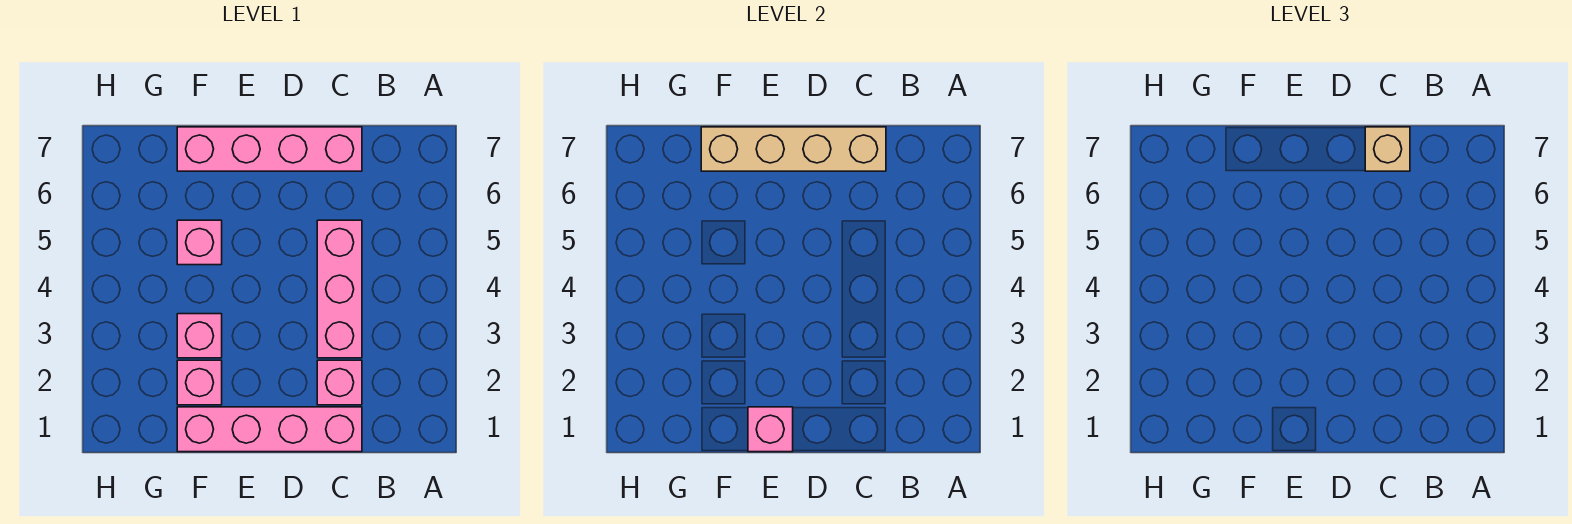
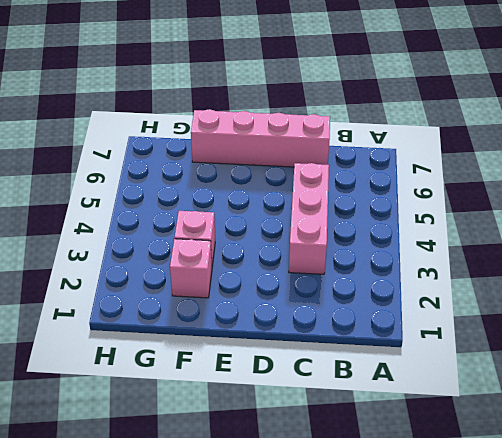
none -> pink 1x4 brick [177,407,362,452]
none -> pink 1x1 brick [317,360,362,405]

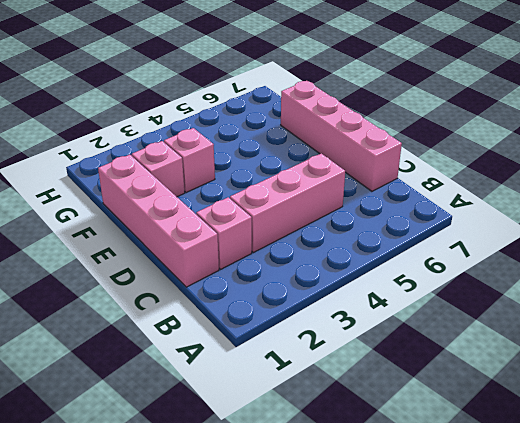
none -> pink 1x1 brick [177,220,222,265]
none -> tan 1x4 brick [701,127,886,171]

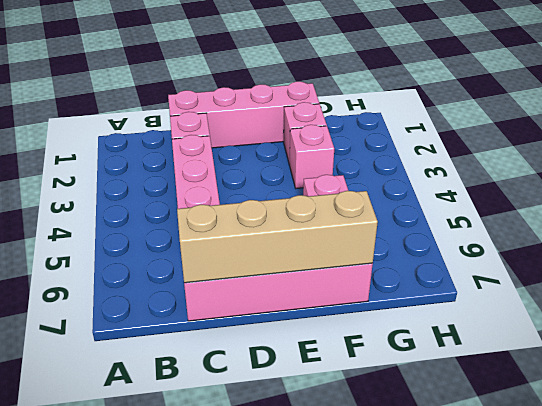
none -> pink 1x1 brick [748,407,793,452]
none -> tan 1x1 brick [1365,127,1410,171]

